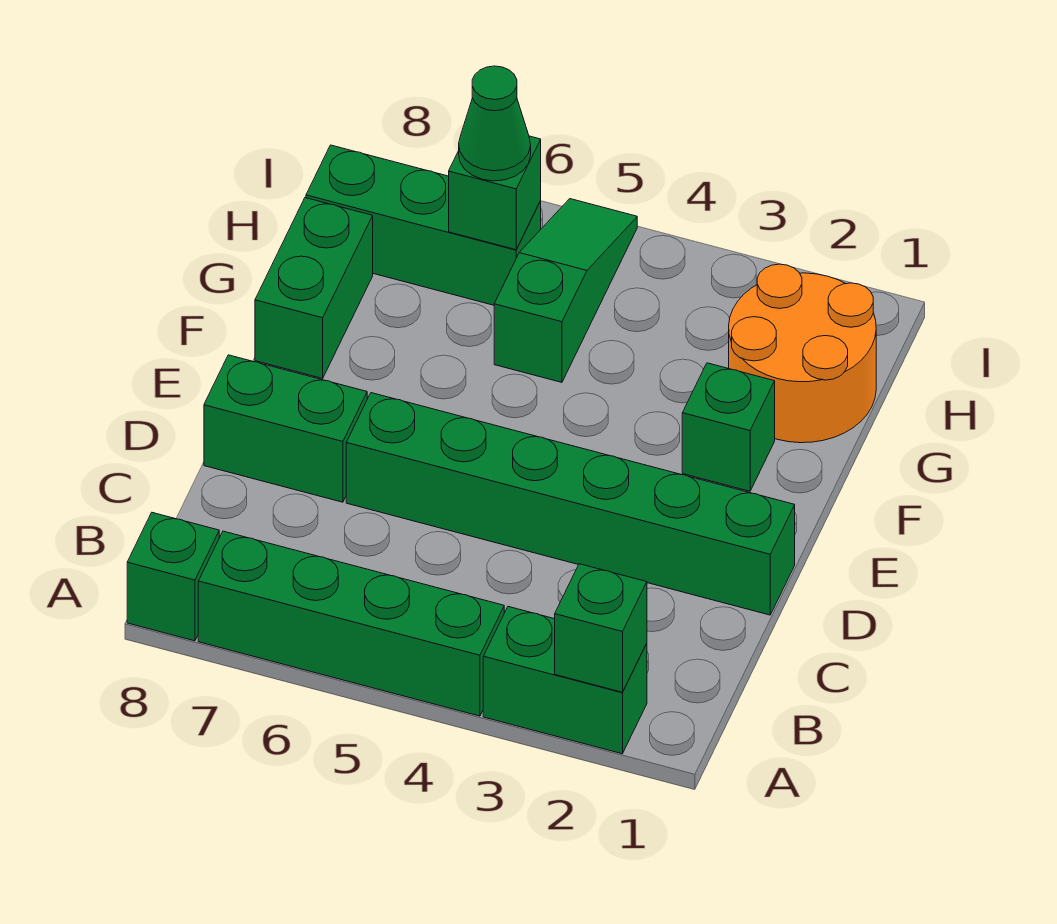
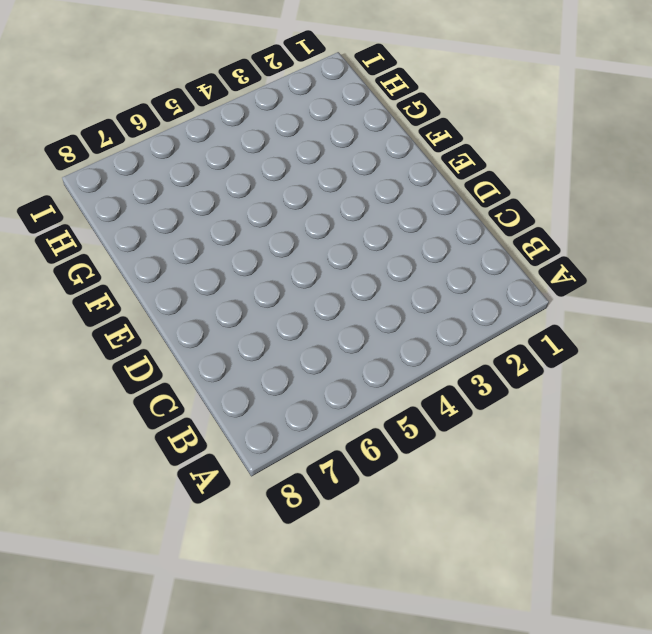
none -> green 1x2 brick [483,607,647,754]
none -> green 1x4 brick [198,531,504,716]
none -> green 1x1 brick [127,513,219,641]

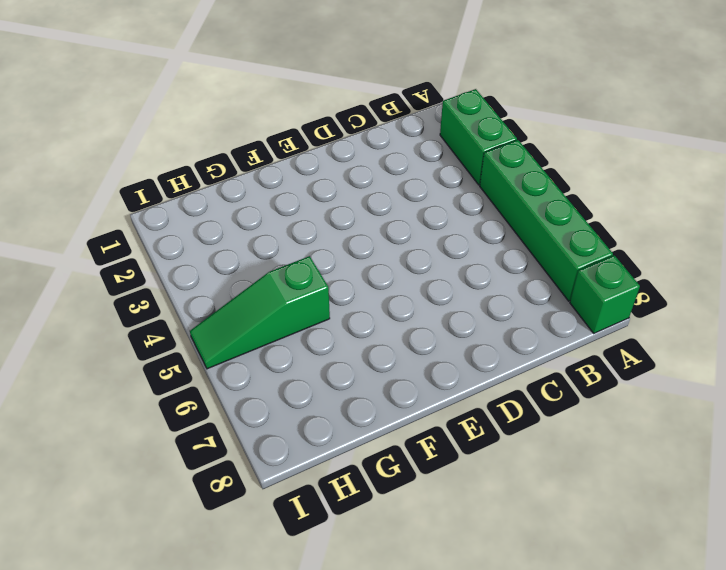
none -> green 1x6 brick [346,393,795,615]
none -> green 1x2 brick [204,355,367,502]
none -> green 1x1 brick [682,363,775,491]

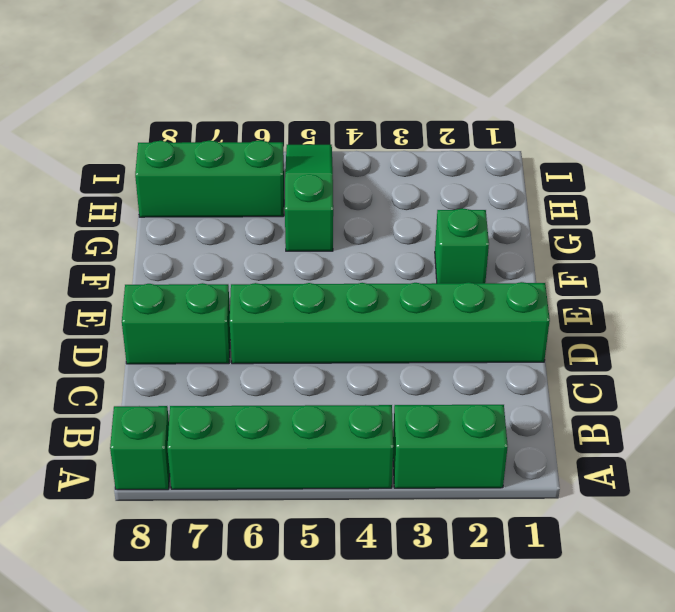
none -> green 1x2 brick [255,198,373,378]
none -> orange 2x2 round brick [729,264,876,443]
none -> green 1x1 brick [555,564,647,692]

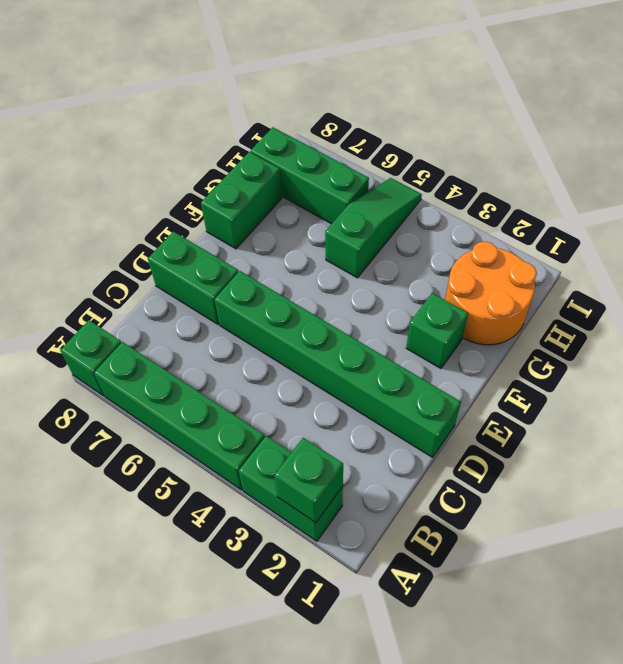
none -> green 1x1 brick [449,136,541,250]
none -> green 1x1 cone [459,66,531,181]

